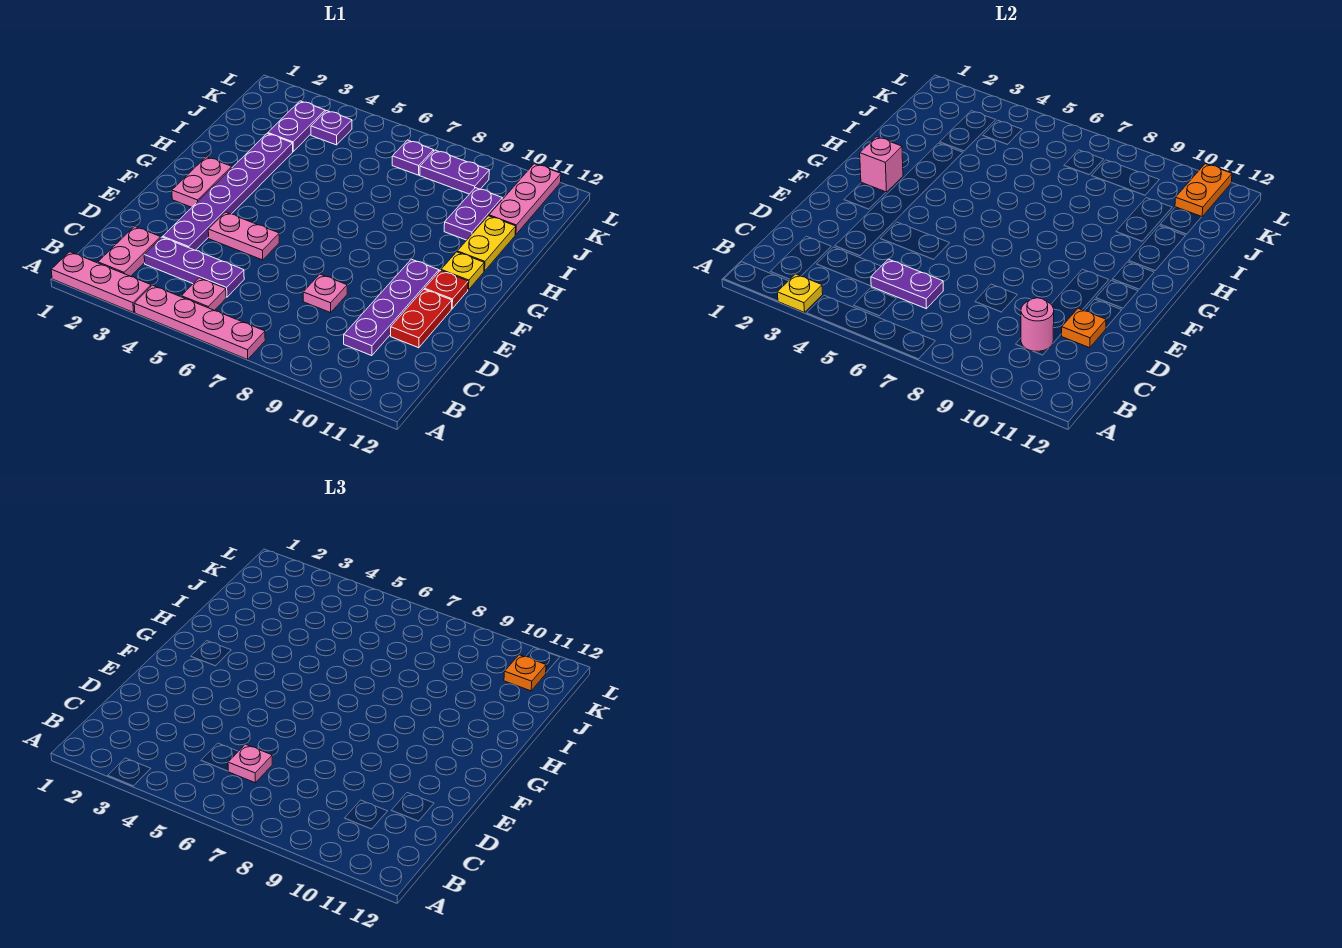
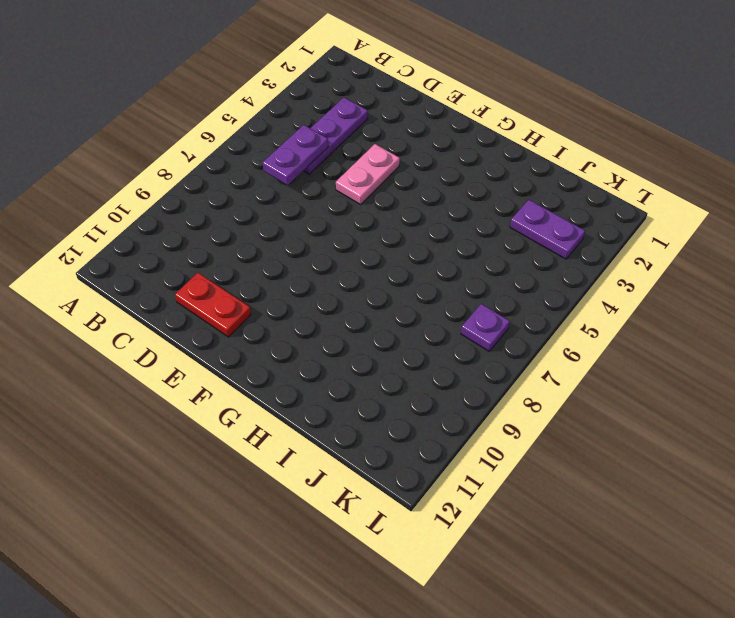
none -> pink 1x3 plate [51,252,151,312]
none -> pink 1x4 plate [134,285,265,359]
none -> pink 1x2 plate [98,226,161,276]

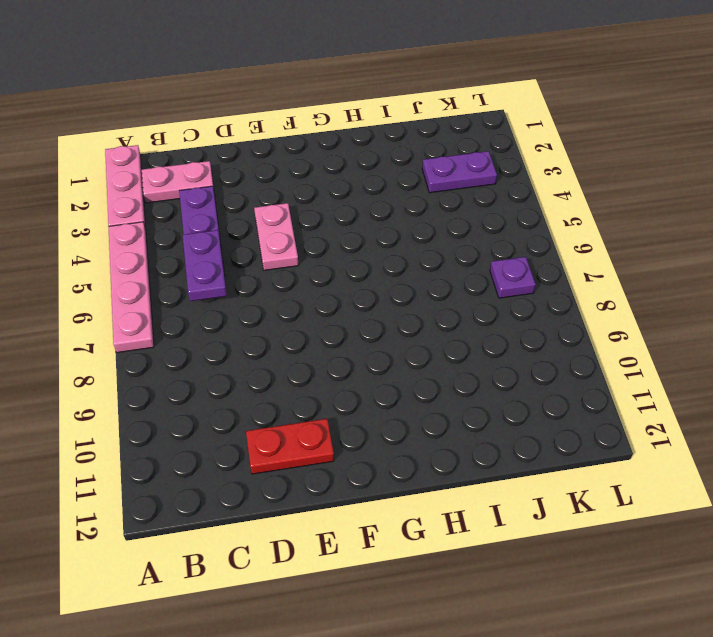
none -> pink 1x1 plate [181,278,226,310]
none -> purple 1x4 plate [344,259,439,356]
none -> purple 1x6 plate [163,133,293,250]

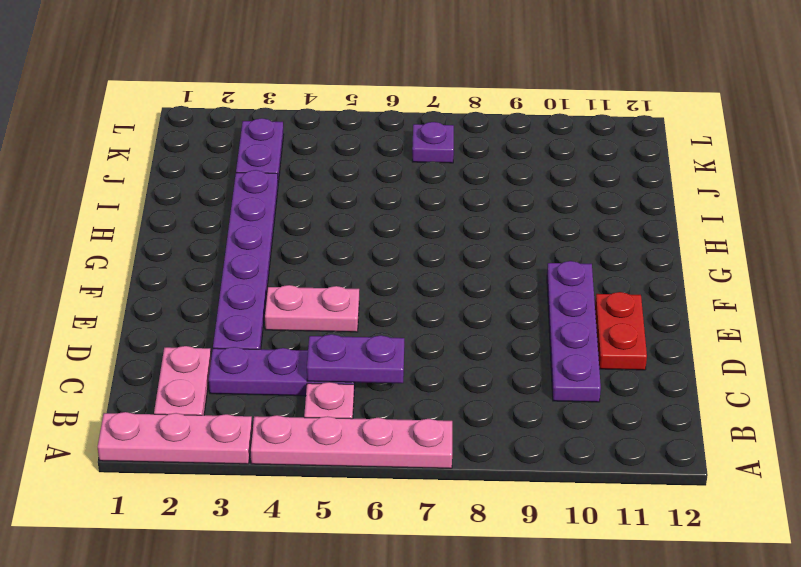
none -> pink 1x1 plate [303,274,347,313]
none -> pink 1x2 plate [172,157,232,207]
none -> red 1x1 plate [425,270,468,309]

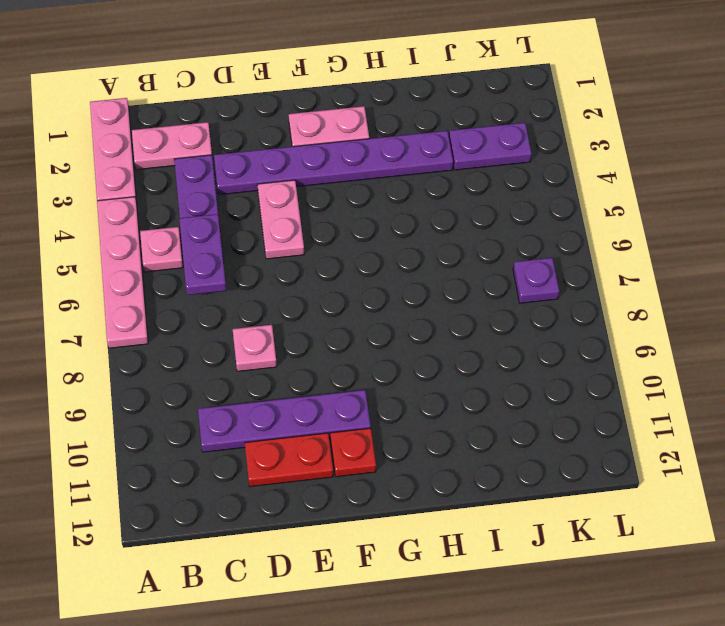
none -> yellow 1x1 plate [441,252,484,290]
none -> yellow 1x2 plate [457,216,516,271]
none -> purple 1x2 plate [444,188,502,240]

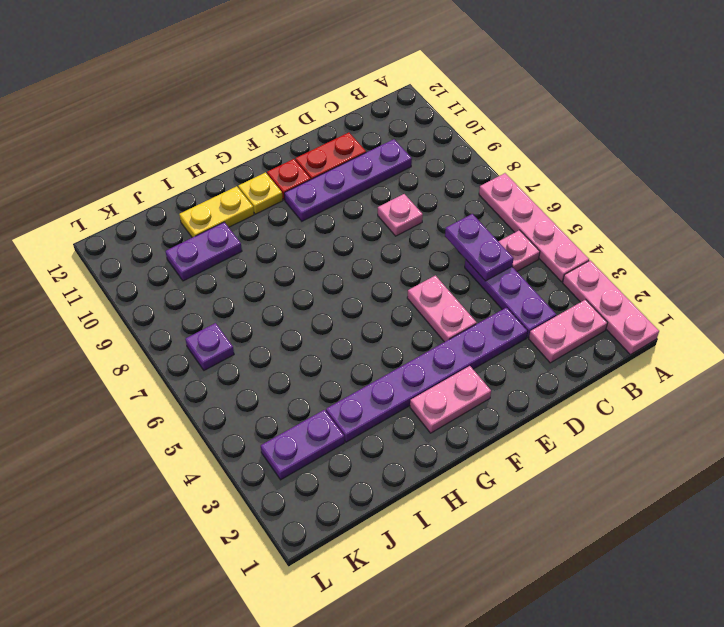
none -> pink 1x3 plate [489,164,561,235]
none -> purple 1x1 plate [311,111,352,145]
none -> purple 1x2 plate [420,150,489,194]

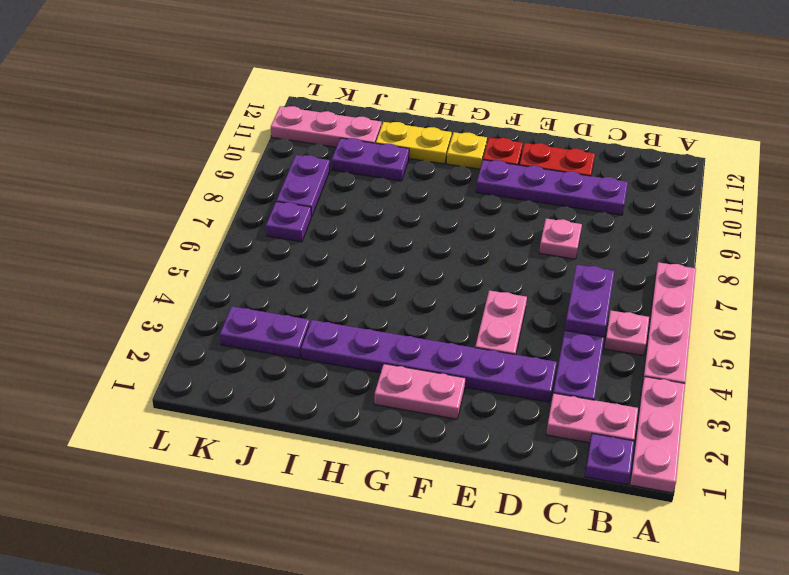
purple 1x1 plate [585,434,634,485] -> purple 1x1 plate moved to [311,111,352,145]
none -> yellow 1x1 plate [777,274,823,312]
none -> pink 1x1 round brick [1021,298,1054,351]
none -> orange 1x1 plate [1062,308,1106,348]

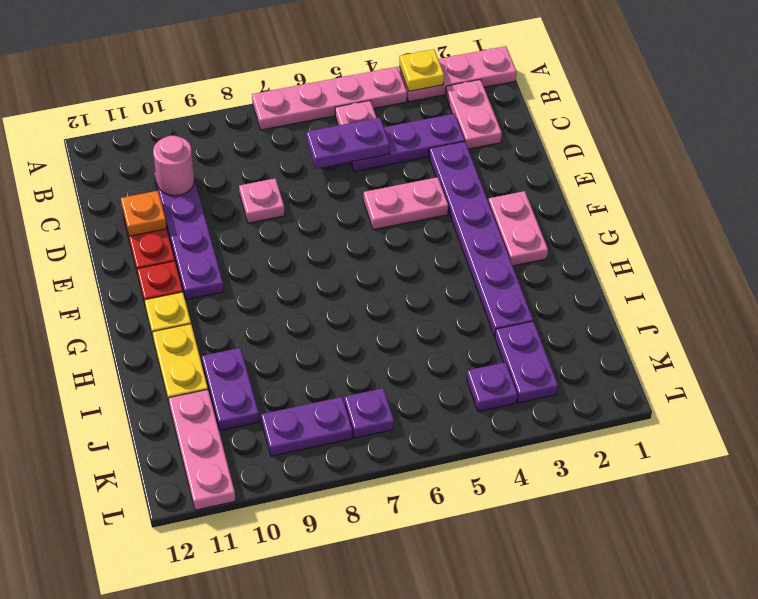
none -> pink 1x1 brick [860,137,903,192]
none -> orange 1x2 plate [1175,164,1232,217]
none -> pink 1x1 plate [228,744,272,783]

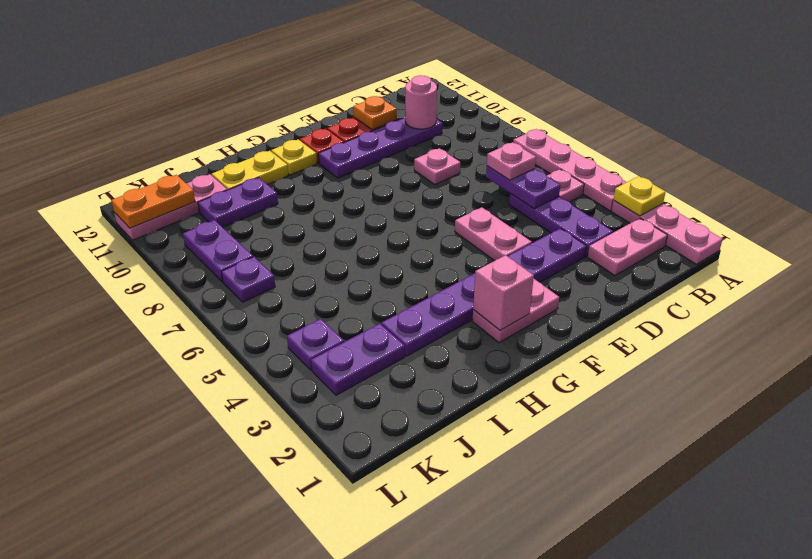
none -> orange 1x1 plate [504,655,546,691]

